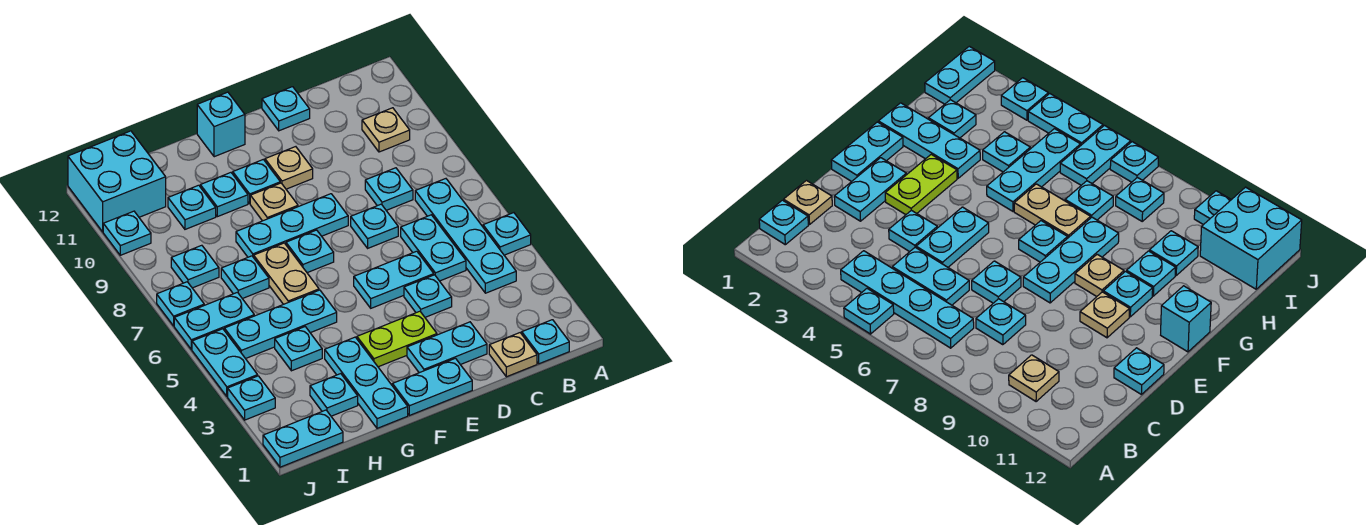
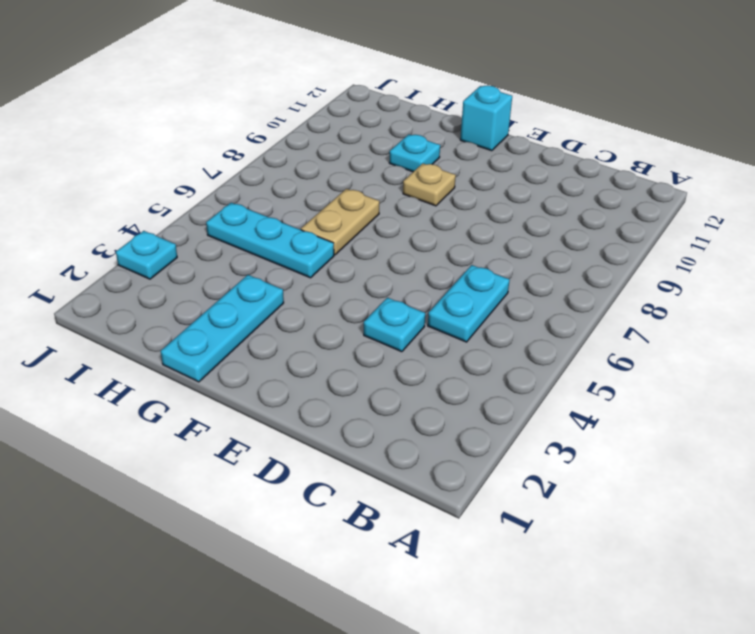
none -> cyan 1x1 plate [483,213,531,255]
none -> cyan 1x1 plate [522,320,569,364]
none -> cyan 1x4 plate [415,179,516,293]
none -> tan 1x1 plate [362,108,410,152]

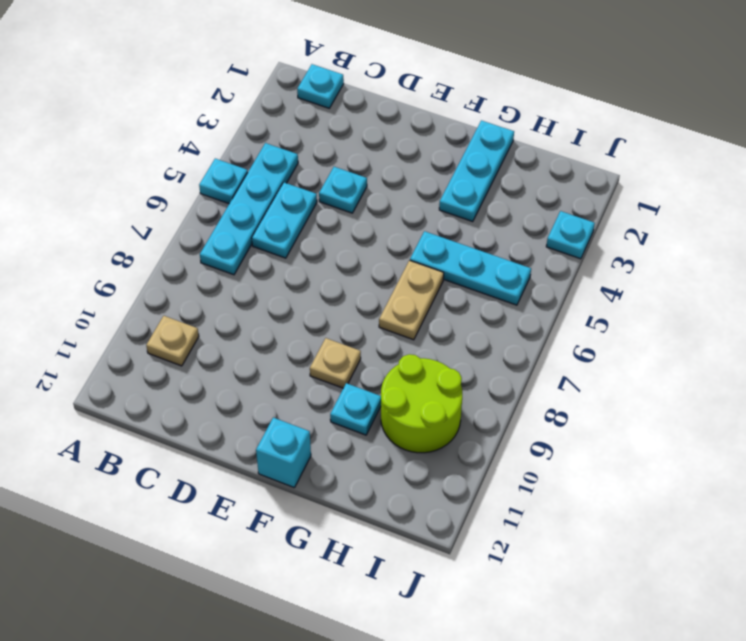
lime 2x2 round brick [381,354,462,453] -> cyan 1x1 plate [168,185,216,229]
none -> tan 1x1 plate [489,333,537,377]
none -> cyan 1x1 plate [365,168,413,210]
none -> cyan 1x2 plate [407,322,487,373]
none -> cyan 1x2 plate [354,251,434,308]

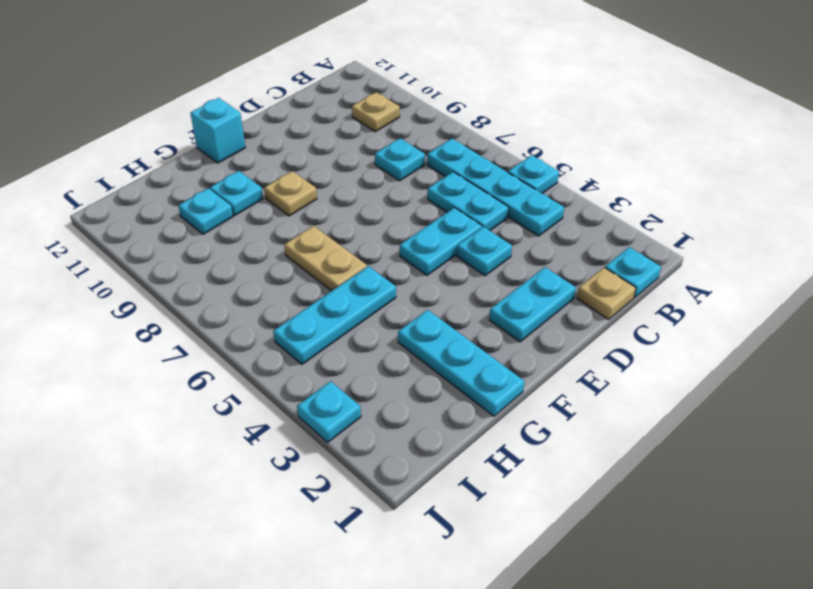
none -> cyan 1x1 plate [351,204,398,248]
none -> cyan 1x1 plate [262,87,310,131]
none -> cyan 1x2 plate [392,358,472,415]
none -> lime 1x2 plate [357,311,437,367]

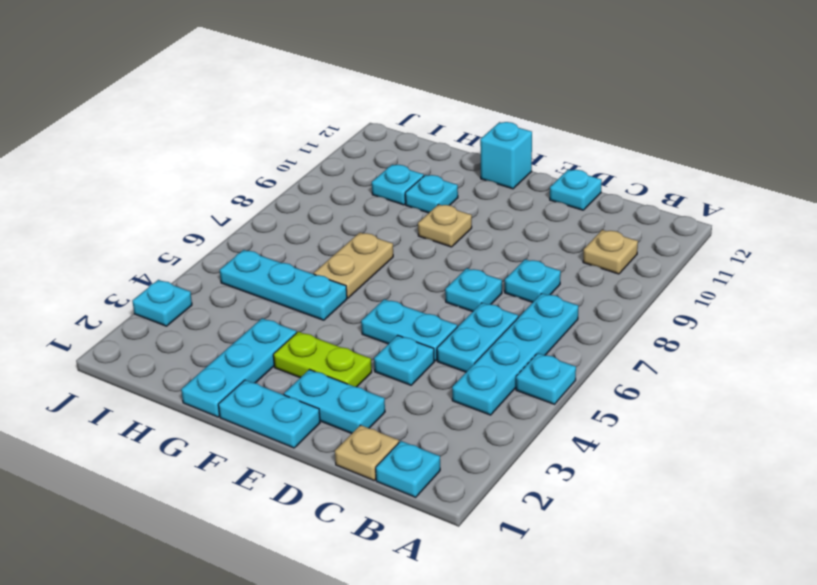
none -> cyan 1x3 plate [236,194,348,258]
none -> tan 1x1 plate [265,147,313,189]
none -> cyan 1x1 plate [286,230,334,273]
none -> cyan 1x1 plate [233,159,280,203]

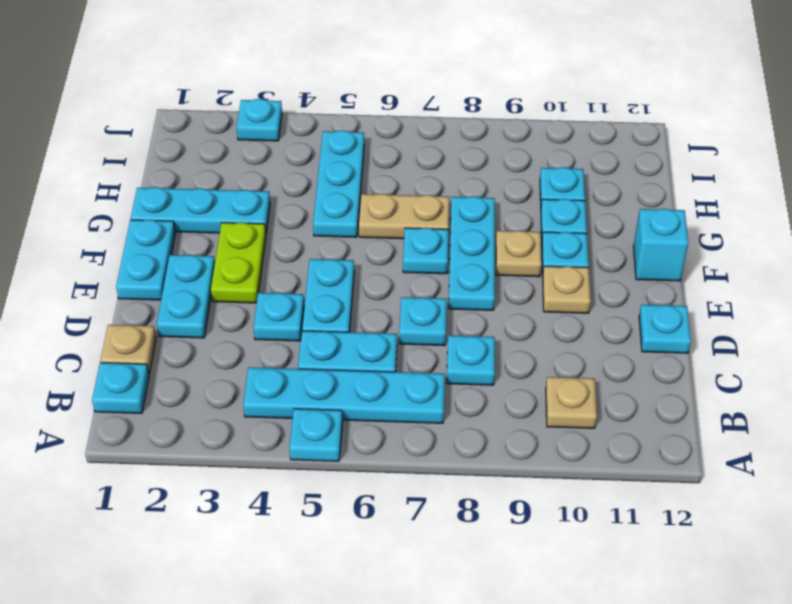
none -> cyan 1x1 plate [310,374,358,416]
none -> cyan 1x1 plate [275,327,322,371]
none -> cyan 1x1 plate [221,256,269,299]
none -> cyan 1x2 plate [263,410,343,467]

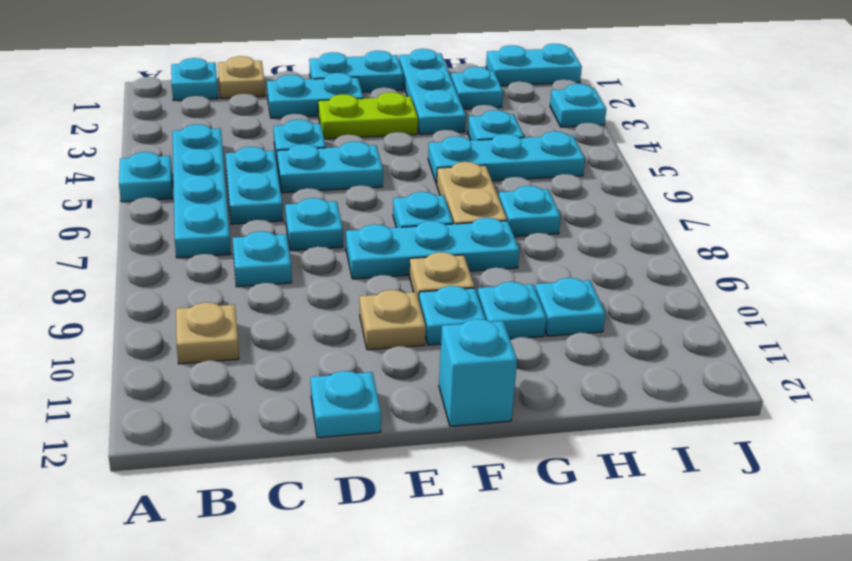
none -> cyan 1x2 plate [174,292,254,349]
none -> cyan 1x1 plate [171,245,219,288]
none -> cyan 2x2 brick [68,131,166,232]
none -> cyan 1x2 plate [192,329,258,396]

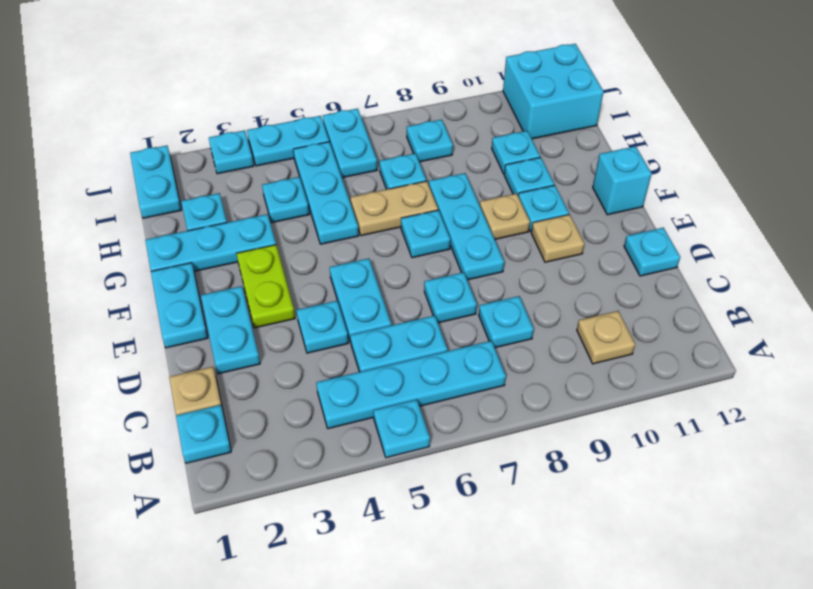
none -> cyan 1x1 plate [157,282,204,326]
none -> cyan 1x1 plate [103,211,151,255]

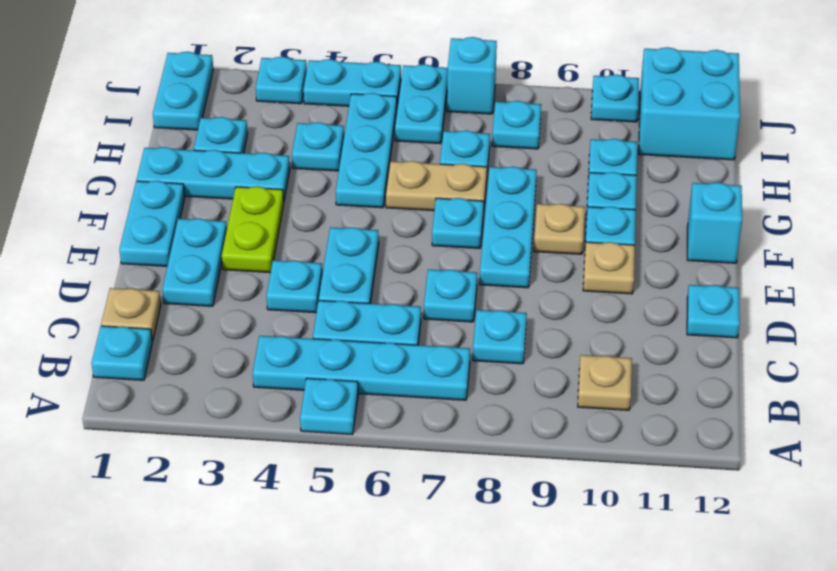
cyan 1x1 brick [447,37,497,114] -> cyan 1x1 plate [157,282,204,326]

